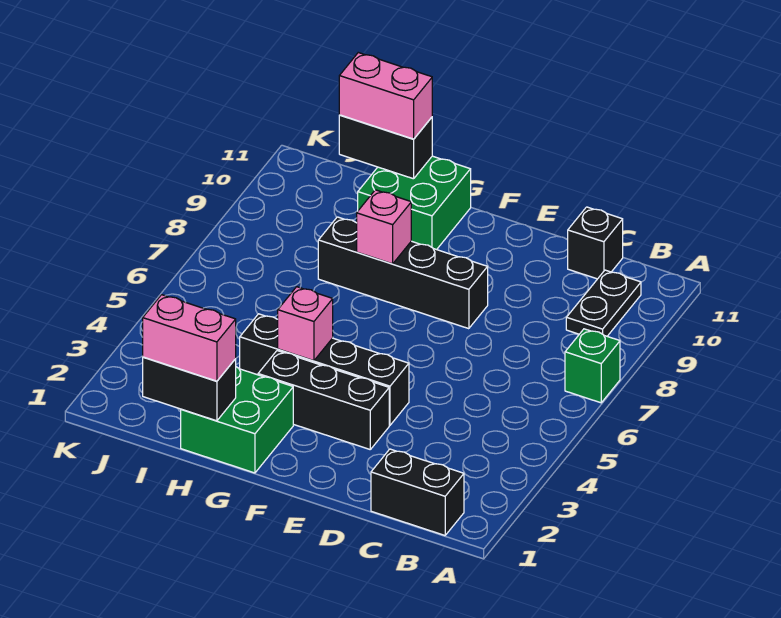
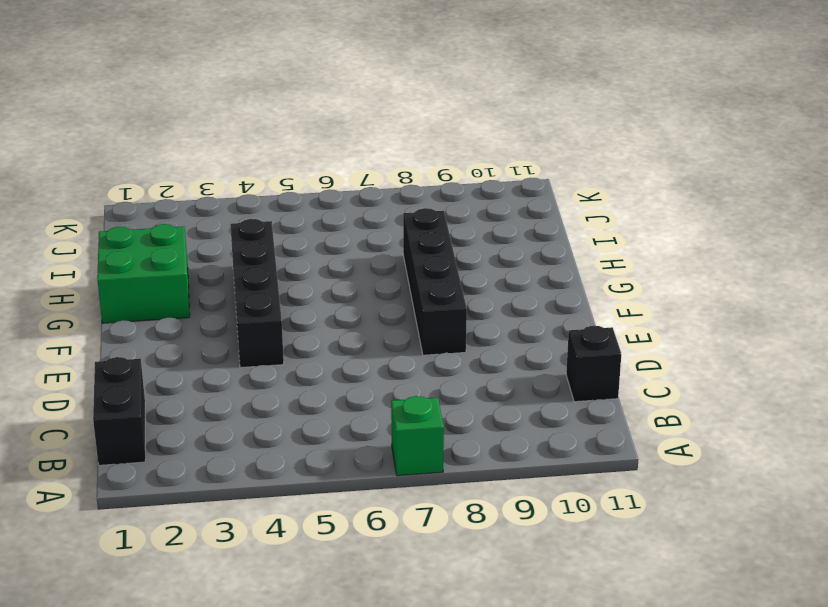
none -> black 1x2 plate [566,270,641,336]
none -> black 1x3 brick [258,351,389,449]
none -> green 2x2 brick [358,156,471,250]

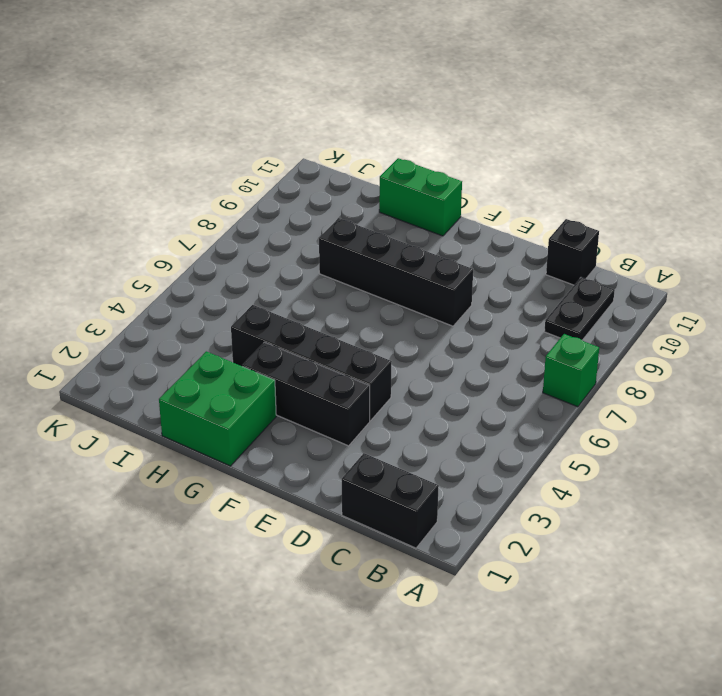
green 1x2 brick [379,158,462,236] -> green 2x2 brick [358,156,471,250]
none -> pink 1x1 brick [278,287,333,361]
none -> pink 1x1 brick [357,190,411,264]
none -> black 1x2 brick [143,357,236,421]

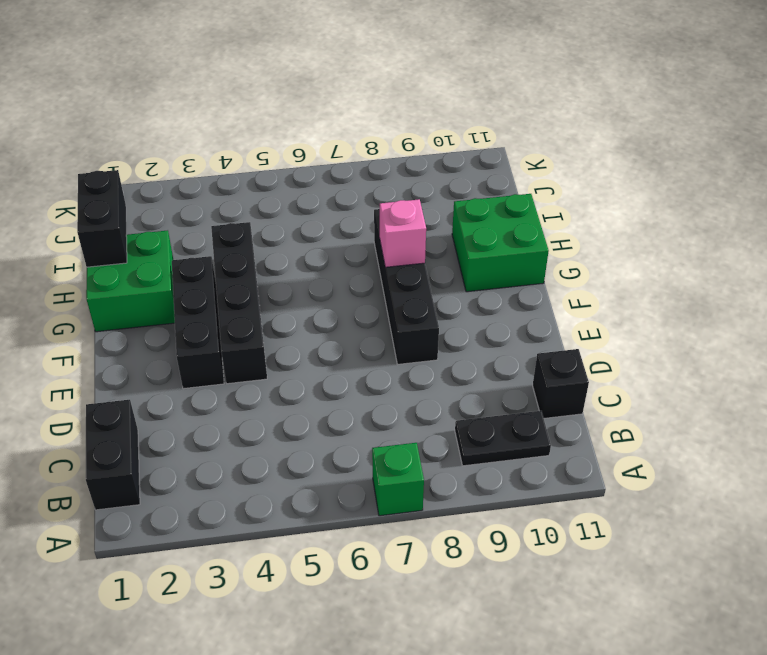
none -> pink 1x1 brick [278,287,333,361]
none -> black 1x2 brick [339,115,432,179]
none -> pink 1x2 brick [143,295,236,381]

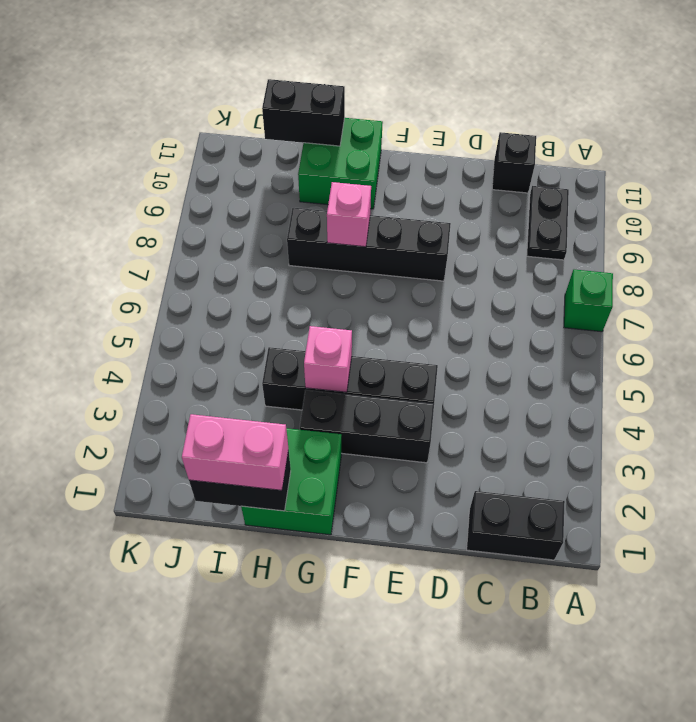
none -> pink 1x2 brick [339,53,432,139]

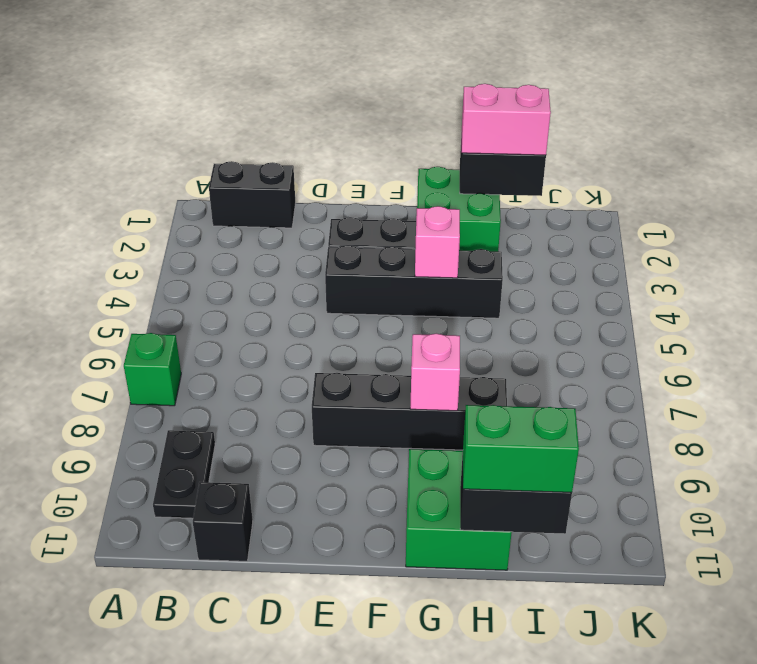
green 1x2 brick [463,405,579,492] -> pink 1x2 brick [339,53,432,139]

